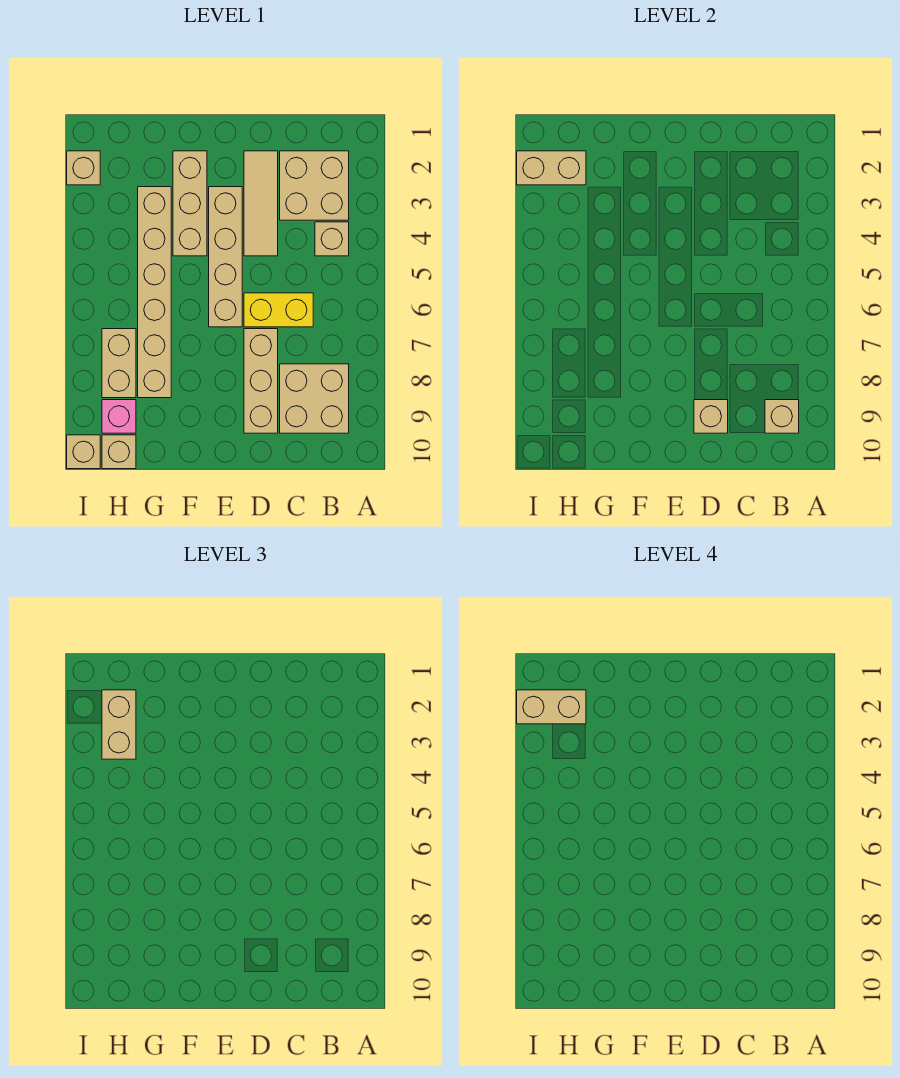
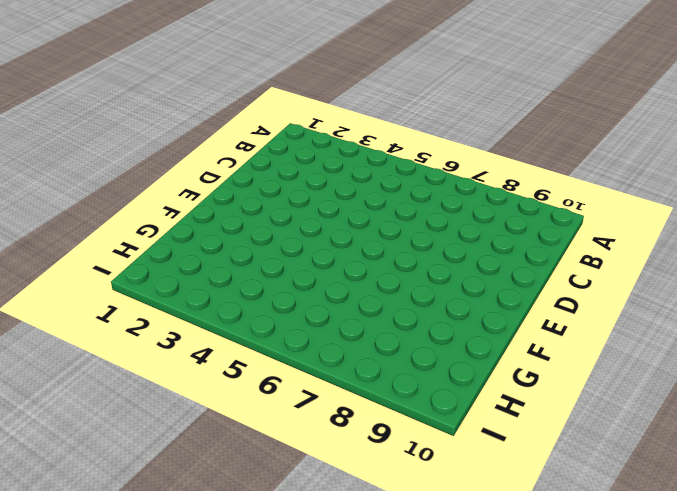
none -> tan 2x2 brick [280,151,349,220]
none -> tan 1x1 brick [315,222,349,256]
none -> tan 2x2 brick [280,364,349,433]

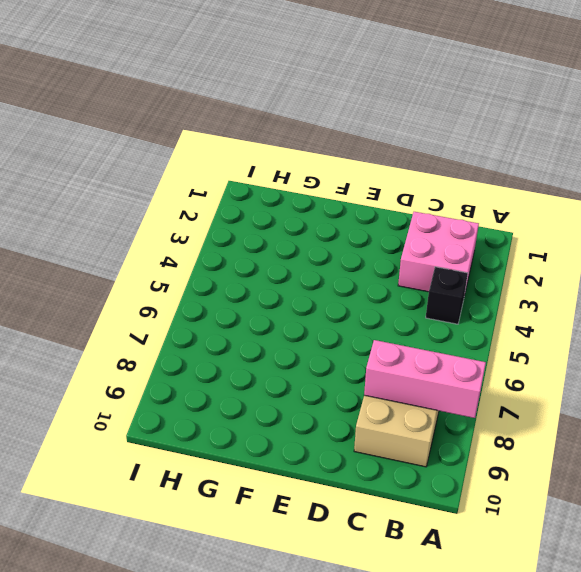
pink 1x3 brick [364,340,486,418] -> none
pink 2x2 brick [398,212,479,296] -> tan 2x2 brick [280,151,349,220]
black 1x1 brick [426,267,468,324] -> tan 1x1 brick [315,222,349,256]
none -> yellow 1x2 brick [244,293,313,327]
none -> tan 1x3 tile [244,151,278,256]
none -> tan 1x3 brick [244,329,278,433]

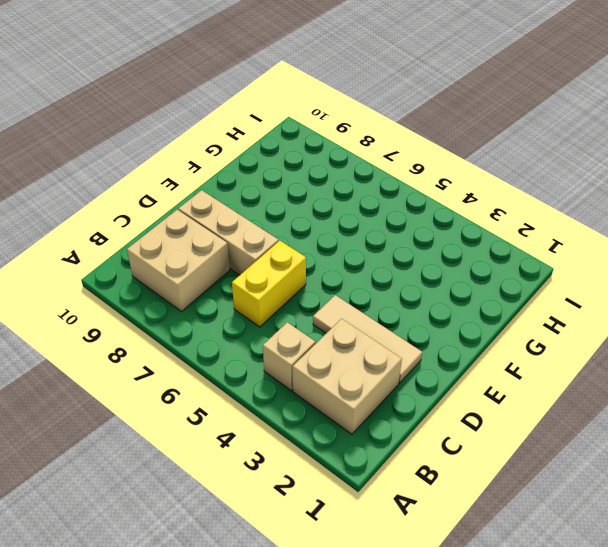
none -> tan 1x4 brick [209,187,242,327]
none -> tan 1x3 brick [173,151,207,256]
none -> tan 1x6 brick [138,187,171,398]

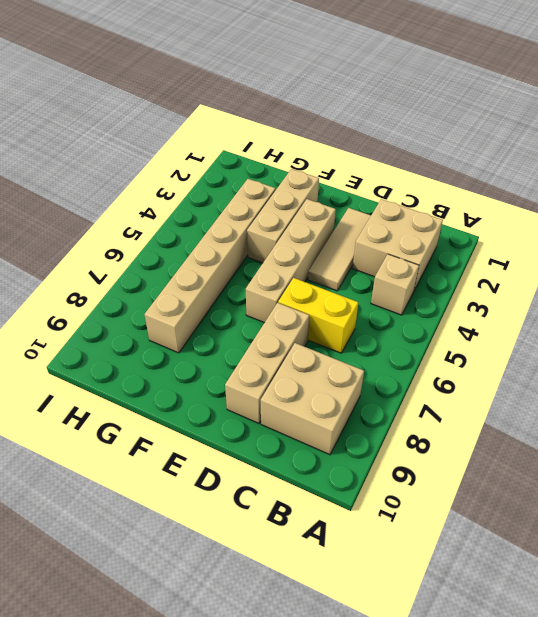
none -> tan 1x2 brick [102,329,136,398]
none -> pink 1x1 brick [102,400,136,433]
none -> tan 1x1 brick [102,435,136,469]

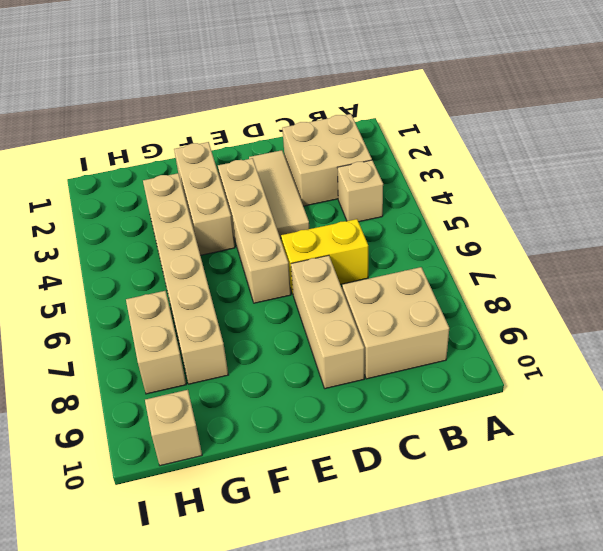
none -> pink 1x1 brick [102,400,136,433]
none -> tan 1x1 brick [67,151,100,185]
none -> tan 1x1 brick [67,435,100,469]

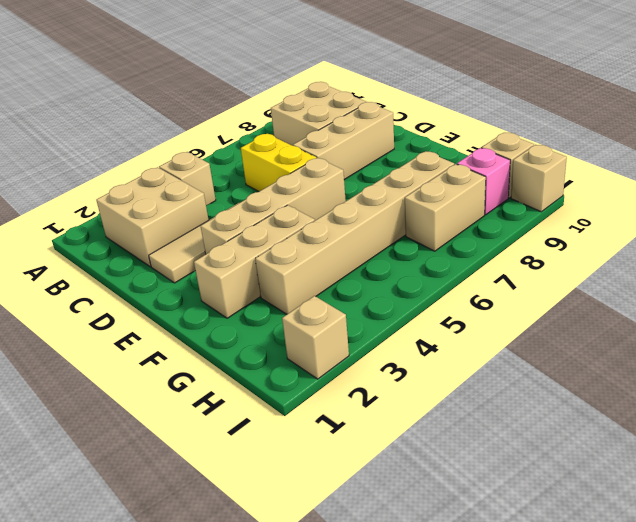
none -> tan 1x1 brick [765,400,799,433]
none -> tan 1x1 brick [694,400,728,433]
none -> tan 1x2 brick [517,151,586,185]

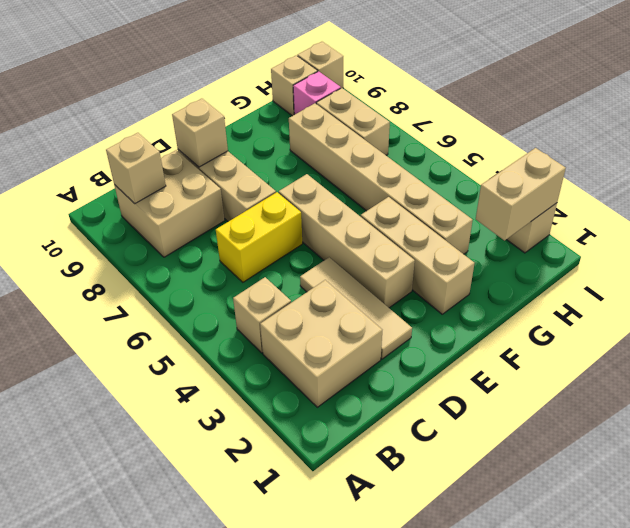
none -> tan 1x2 brick [102,690,136,759]
none -> tan 1x2 brick [517,690,586,724]

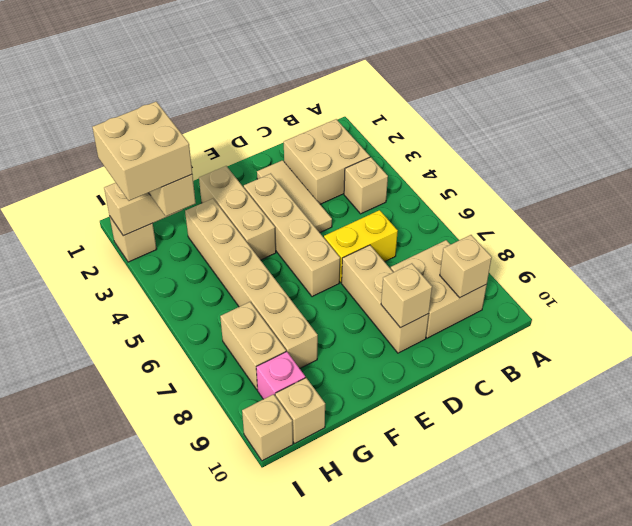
tan 2x2 brick [92,102,192,201] -> tan 1x2 brick [517,690,586,724]

